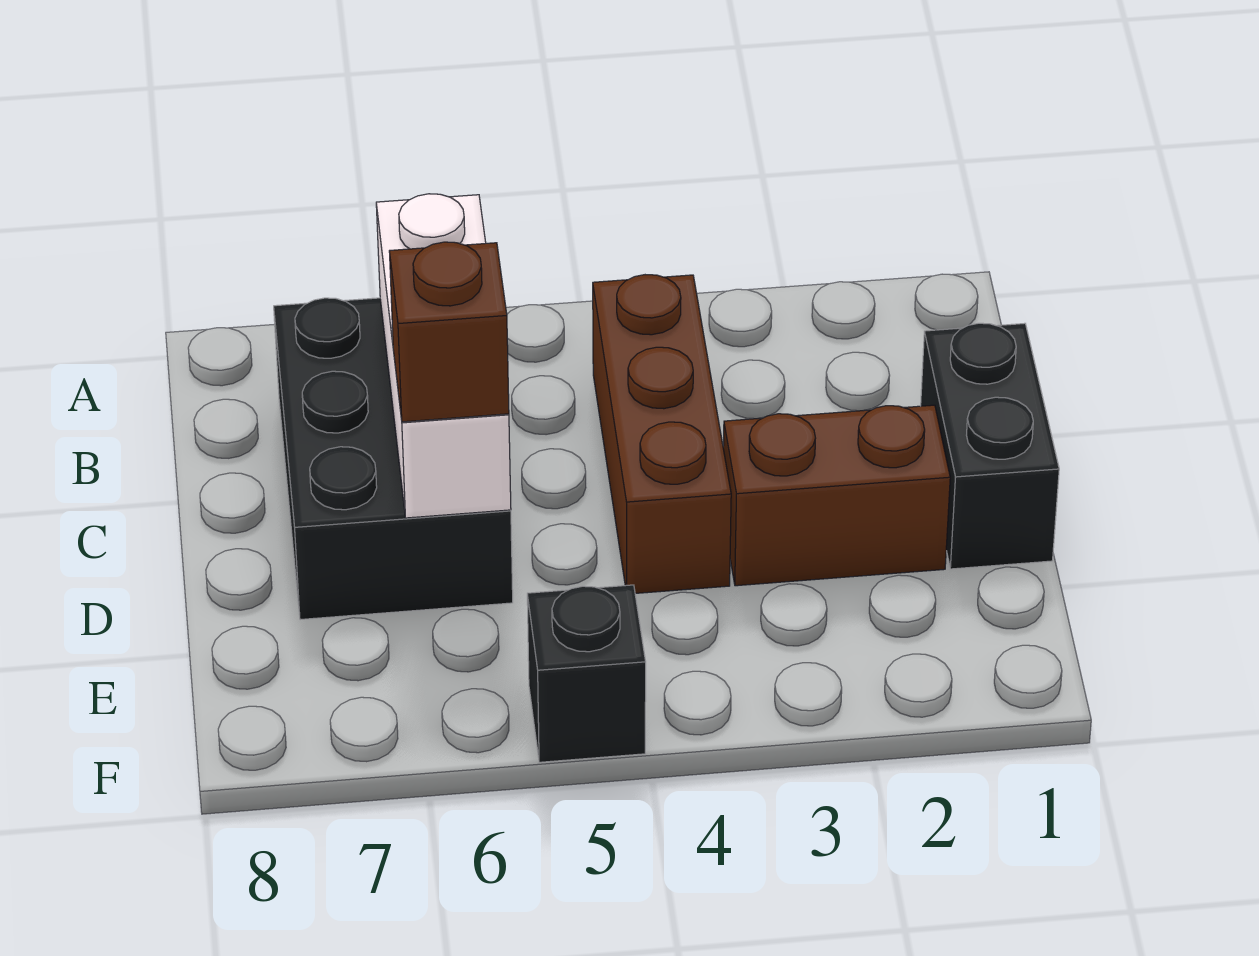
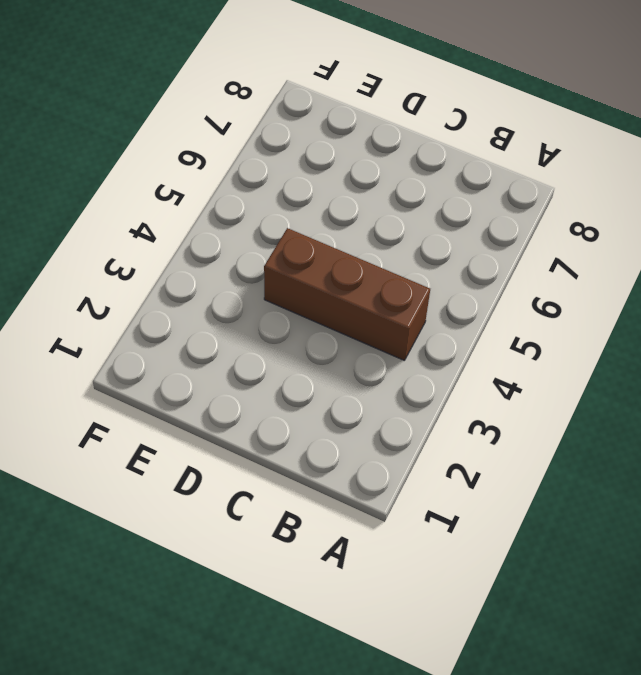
none -> black 2x3 brick [274,298,513,620]
none -> black 1x2 brick [921,323,1059,569]

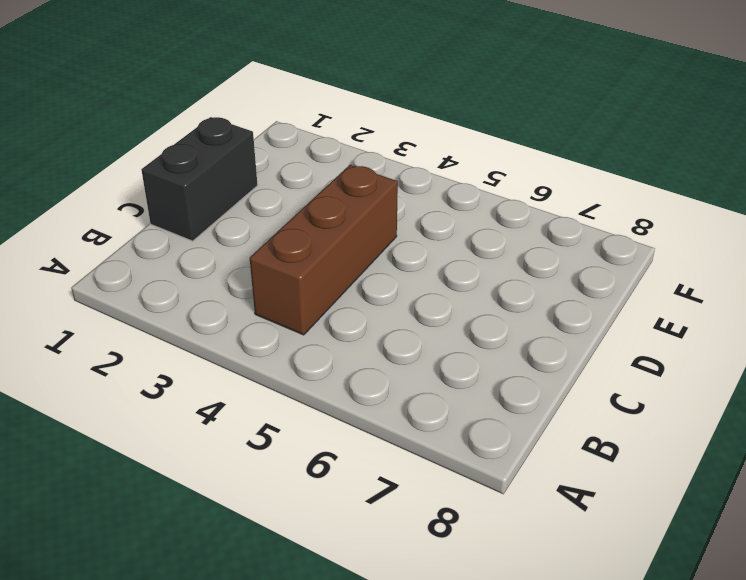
none -> black 2x3 brick [274,298,513,620]
none -> brown 1x2 brick [723,405,950,586]

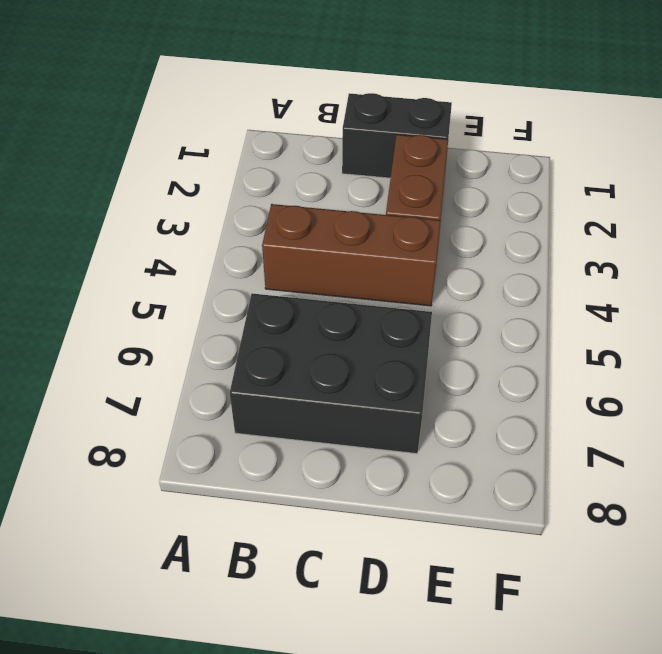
none -> black 1x1 brick [527,585,646,762]
none -> white 1x3 brick [376,194,511,518]

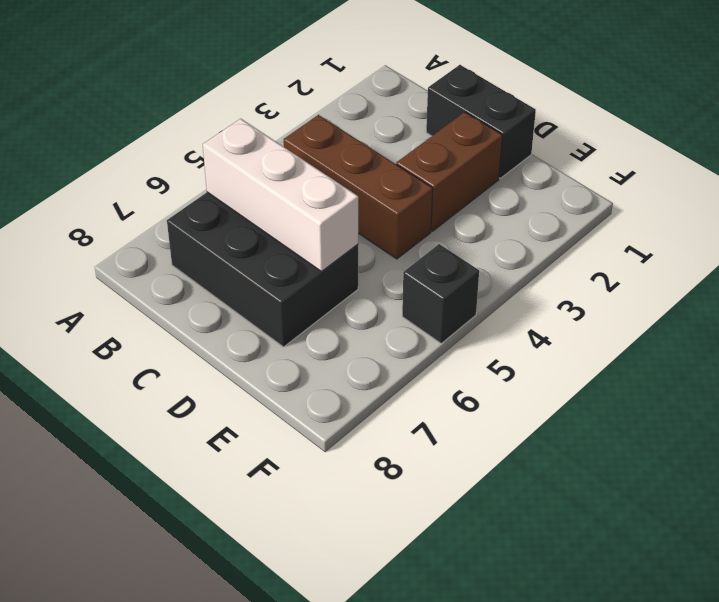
none -> brown 1x1 brick [389,242,509,422]

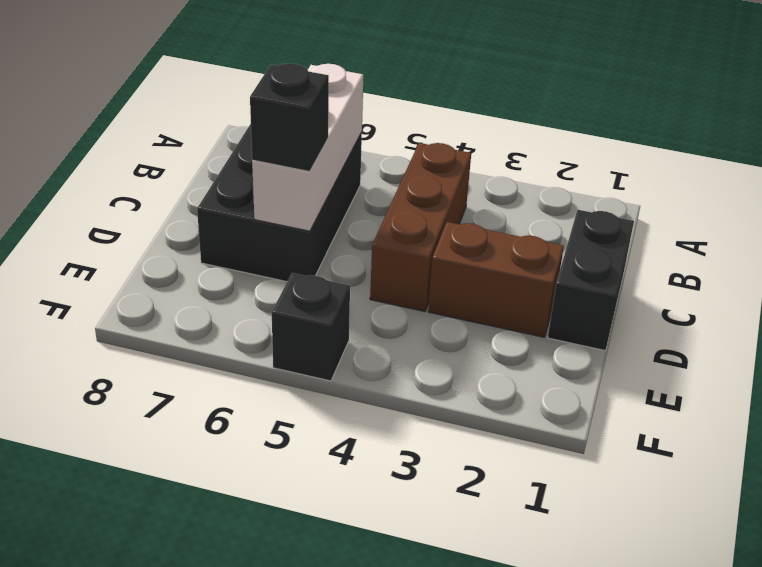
black 1x1 brick [250,63,329,172] -> brown 1x1 brick [389,242,509,422]

